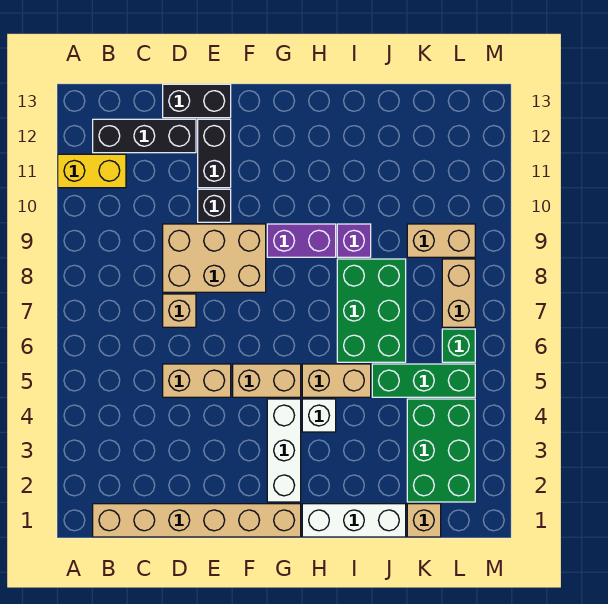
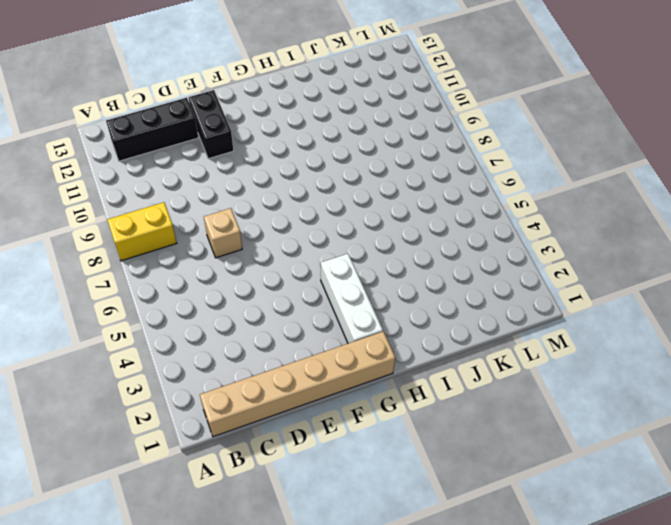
yellow 1x2 brick [107,202,177,261] -> yellow 1x2 brick moved to [58,154,126,188]
none -> tan 1x2 brick [163,364,231,397]
none -> tan 2x3 brick [163,224,266,292]
none -> black 1x2 brick [163,84,231,118]

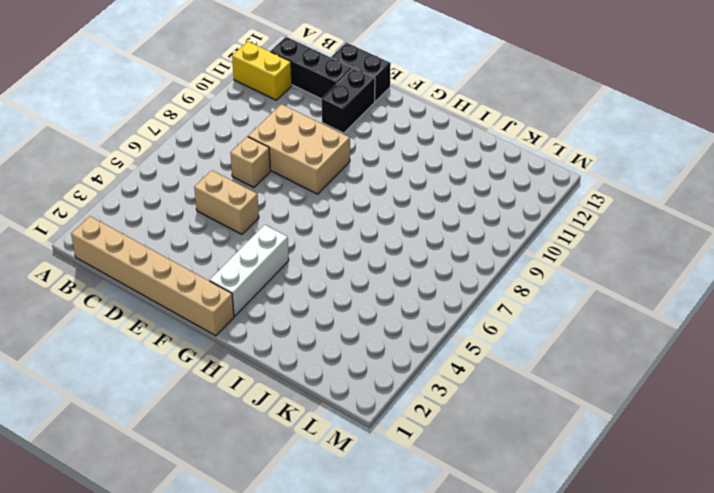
none -> black 1x1 brick [198,189,231,222]
none -> tan 1x2 brick [233,364,301,397]
none -> purple 1x2 brick [267,224,336,257]

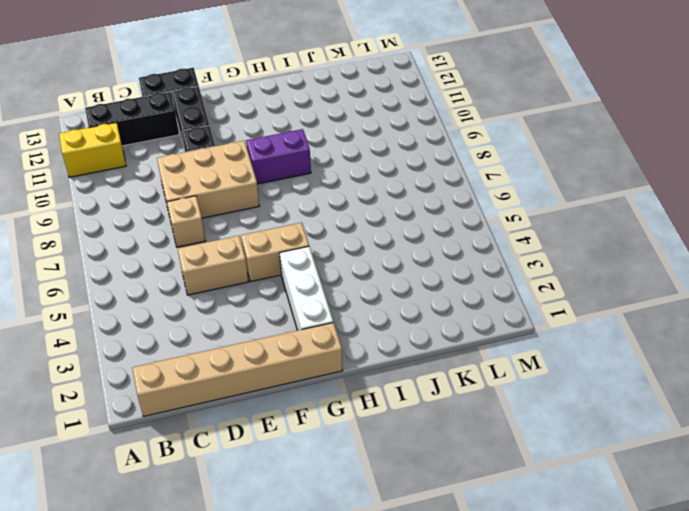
none -> white 1x3 brick [302,504,406,537]
none -> white 1x1 brick [302,399,336,432]
none -> tan 1x2 brick [302,364,371,397]

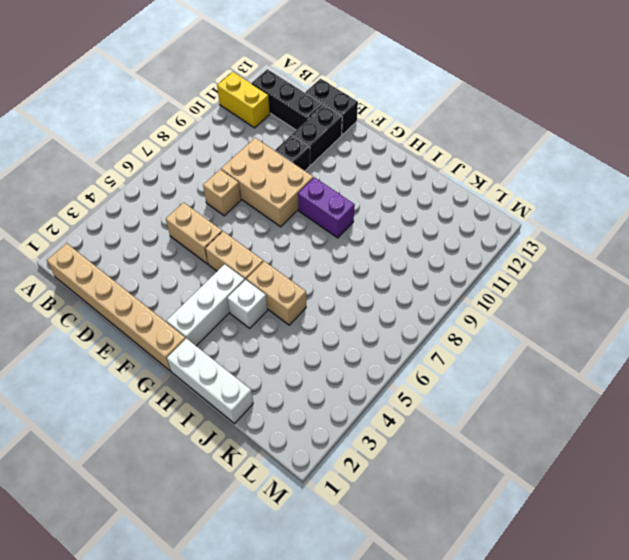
none -> green 2x3 brick [337,259,406,362]
none -> purple 1x1 brick [337,224,371,257]
none -> green 1x3 brick [372,364,475,397]

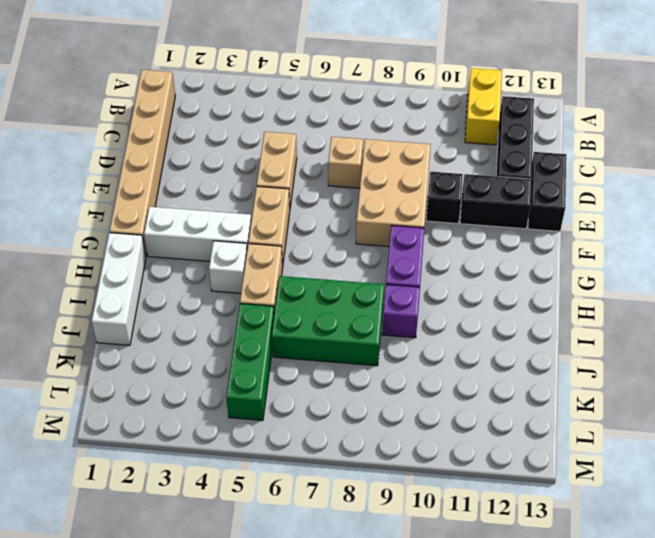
none -> tan 1x1 brick [407,504,441,537]
none -> green 2x3 brick [407,399,475,502]
none -> tan 1x2 brick [407,224,475,257]

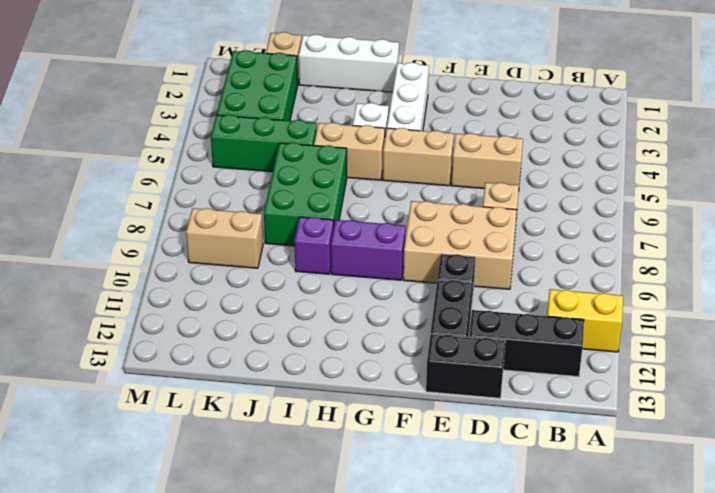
none -> tan 1x6 brick [93,504,301,537]
none -> green 1x1 brick [442,329,475,362]
none -> tan 1x2 brick [442,259,475,327]

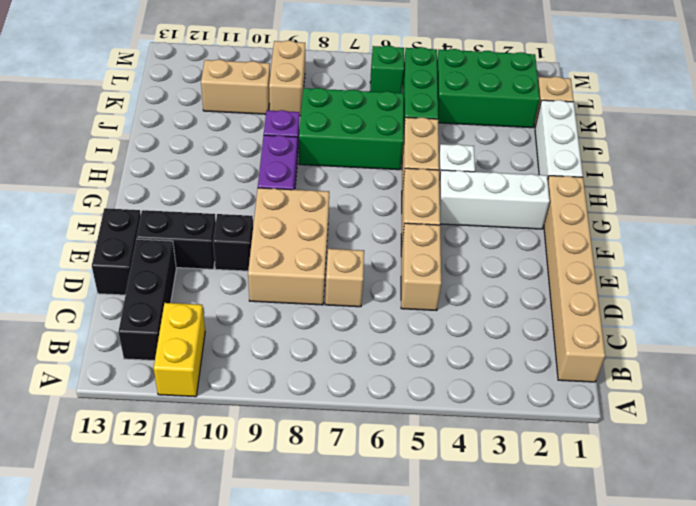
tan 1x2 brick [201,59,270,114] -> tan 1x2 brick moved to [442,259,475,327]

